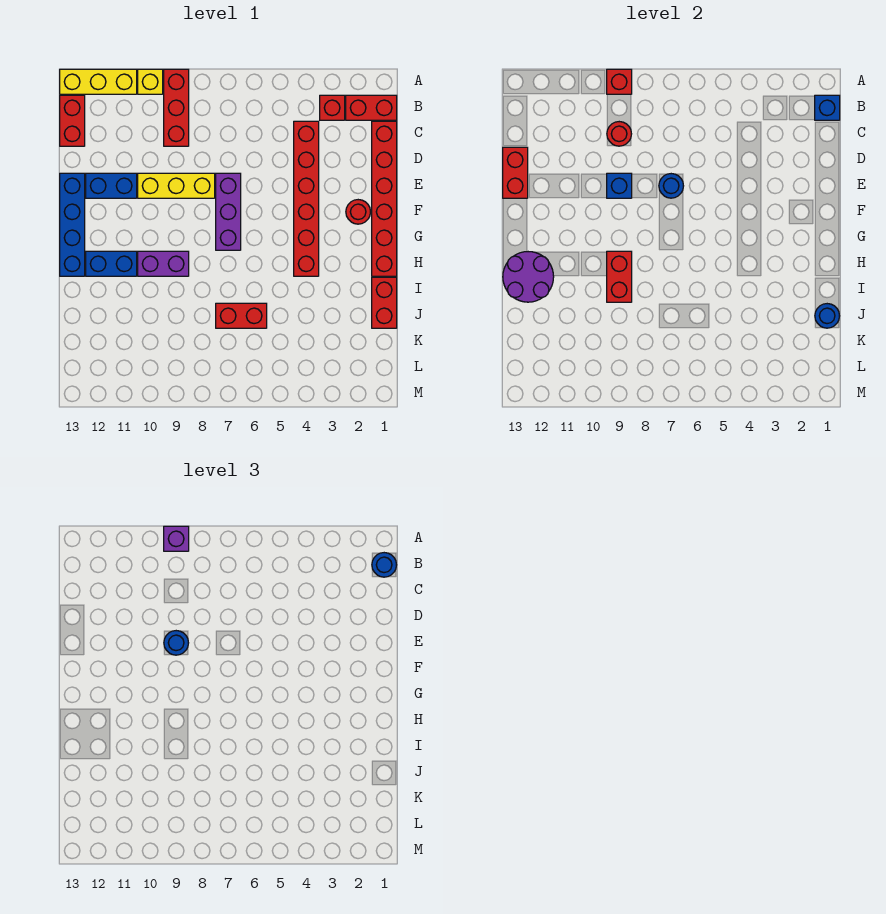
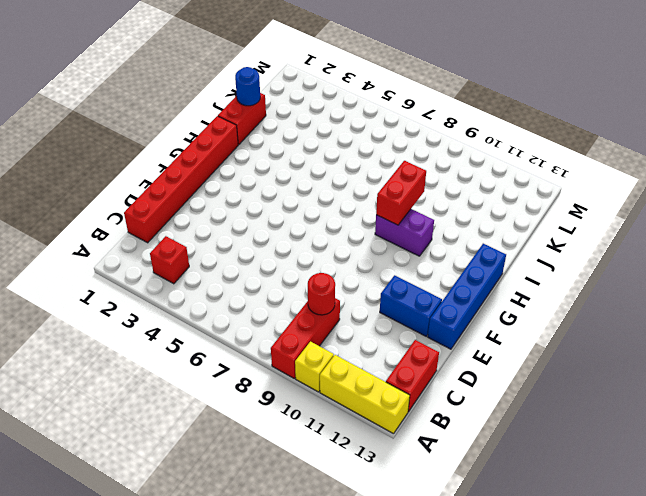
none -> red 1x2 brick [346,95,397,120]
none -> red 1x6 brick [294,121,319,276]
none -> purple 1x3 brick [216,173,241,250]

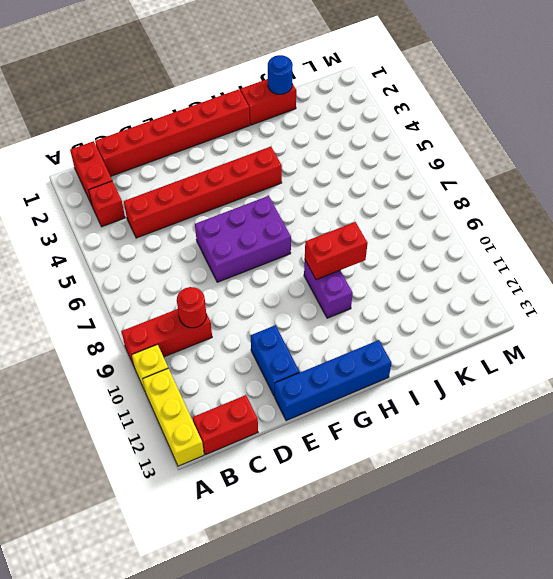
purple 2x3 brick [195,196,291,282] -> purple 1x3 brick [216,173,241,250]
none -> yellow 1x3 brick [138,173,215,198]
none -> red 1x1 round brick [346,200,370,224]
none -> blue 1x2 brick [86,251,137,276]

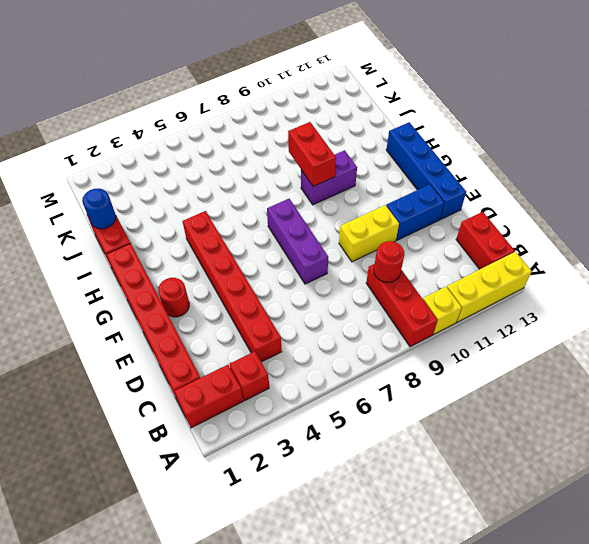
yellow 1x2 brick [339,205,399,262] -> yellow 1x3 brick [138,173,215,198]
none -> blue 1x2 brick [86,251,137,276]
none -> red 1x2 brick [216,303,267,328]
none -> red 1x1 brick [607,69,632,94]

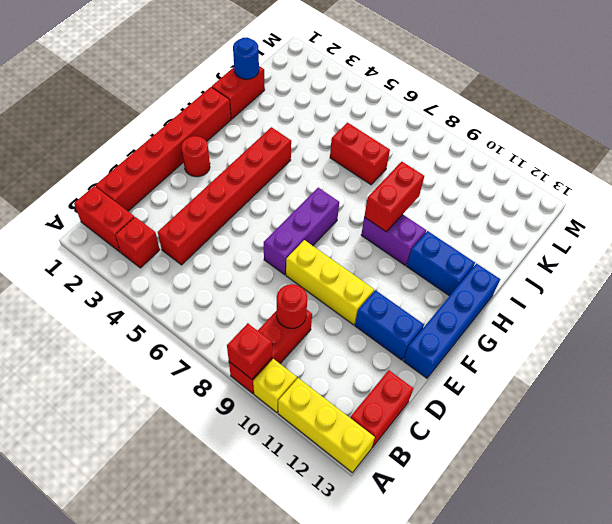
none -> blue 1x1 brick [815,95,840,120]
none -> red 1x2 brick [503,147,528,198]
none -> blue 1x1 round brick [659,174,683,198]

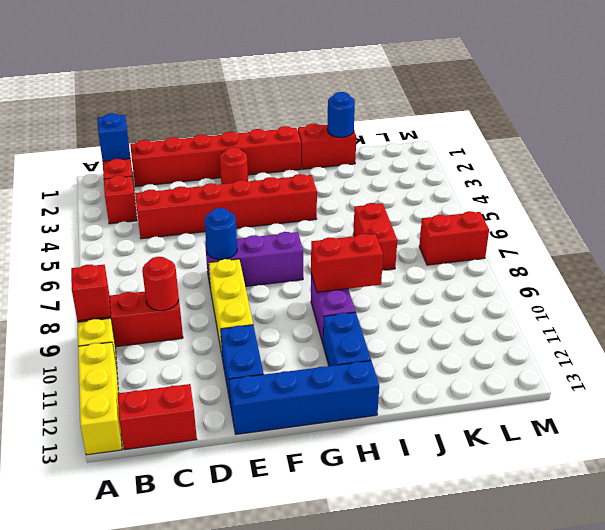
red 1x2 brick [419,211,489,265] -> red 1x2 brick moved to [503,147,528,198]
none -> blue 1x1 brick [607,173,632,198]
none -> purple 2x2 round brick [503,252,554,302]
none -> purple 1x1 brick [164,526,189,551]

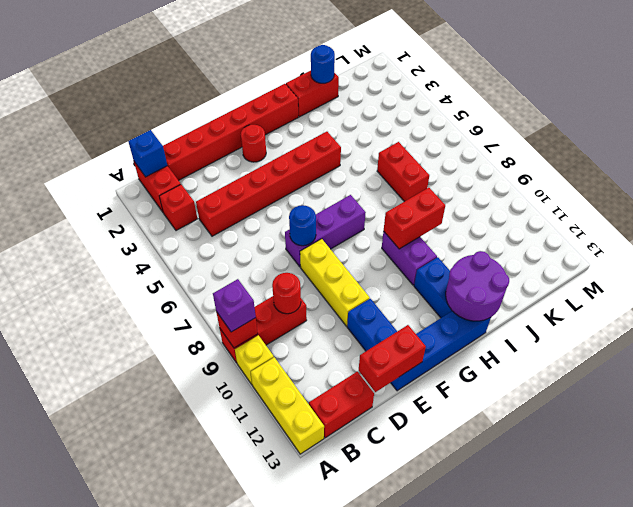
none -> blue 1x1 brick [607,173,632,198]
none -> blue 1x1 round brick [372,553,396,577]
none -> blue 1x1 round brick [164,631,188,655]

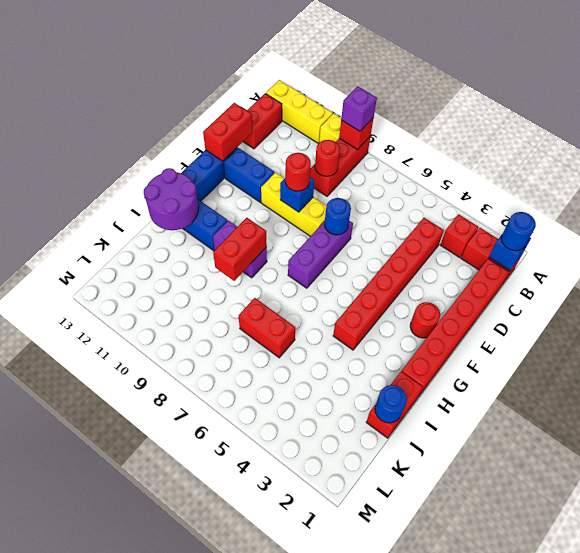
red 1x1 round brick [285,153,311,191] -> blue 1x1 round brick [164,631,188,655]

